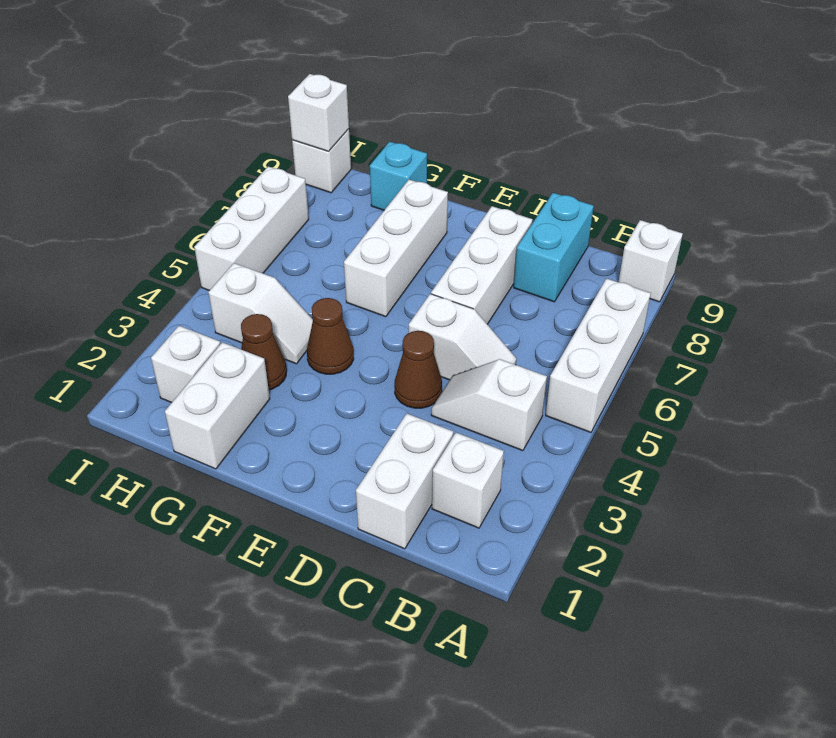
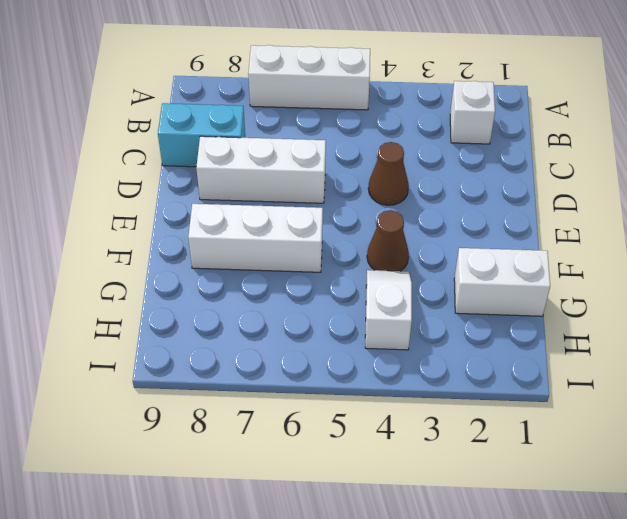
none -> white 1x1 brick [619,220,683,302]
none -> white 1x2 slope [431,359,547,451]
none -> white 1x2 brick [356,414,453,549]

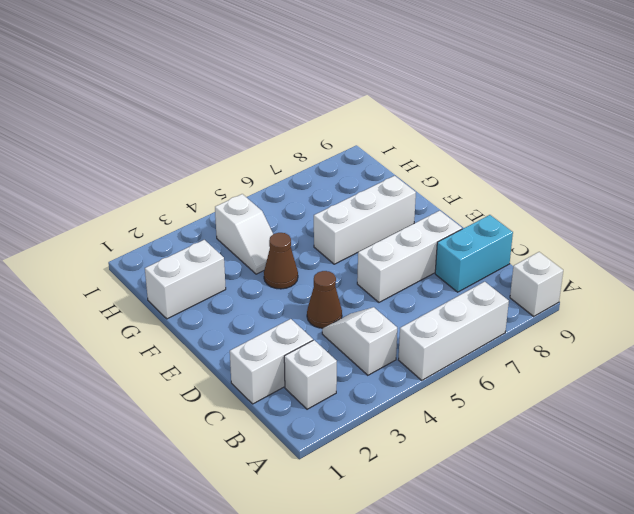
none -> white 1x2 slope [409,294,517,380]
none -> brown 1x1 cone [241,314,287,390]
none -> cyan 1x1 brick [370,142,427,210]

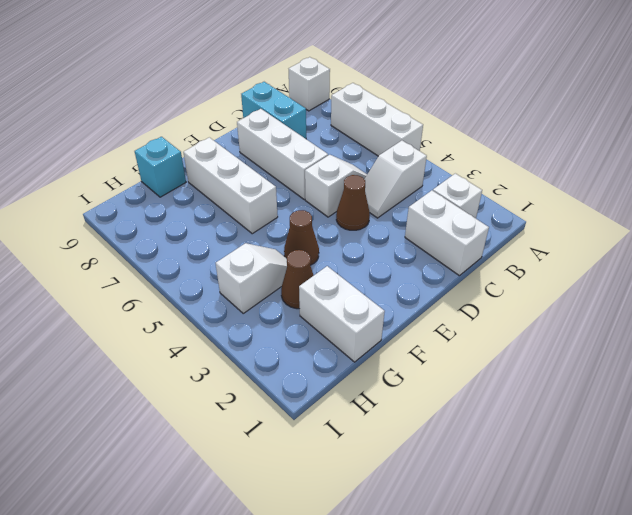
none -> white 1x1 brick [151,326,220,403]
none -> white 1x3 brick [194,166,309,291]
none -> white 1x1 brick [292,129,351,193]

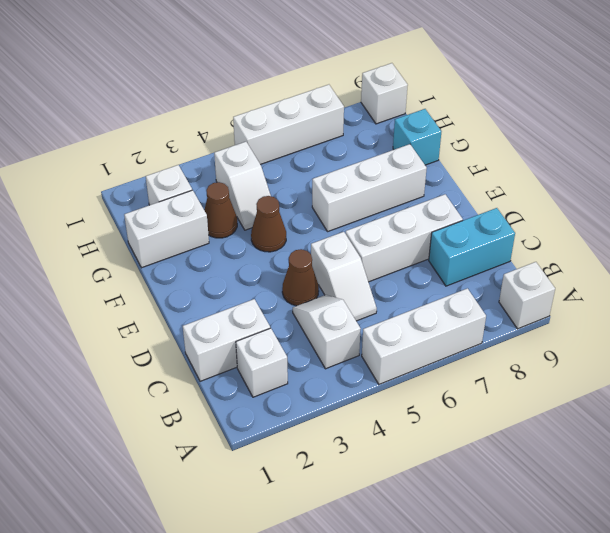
none -> white 1x1 brick [288,74,349,152]

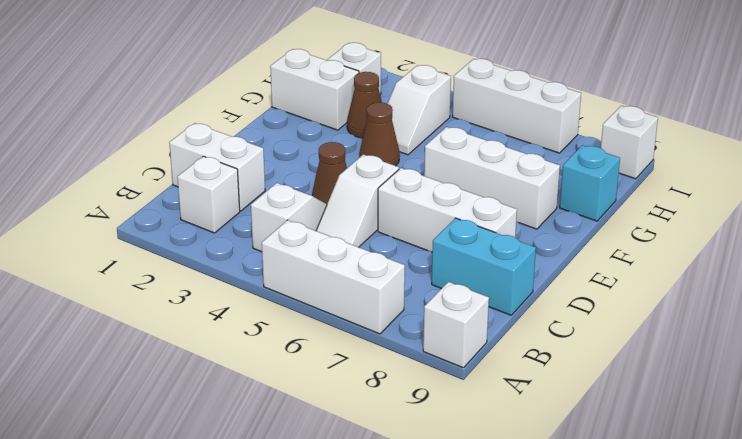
none -> white 1x1 brick [288,74,349,152]

